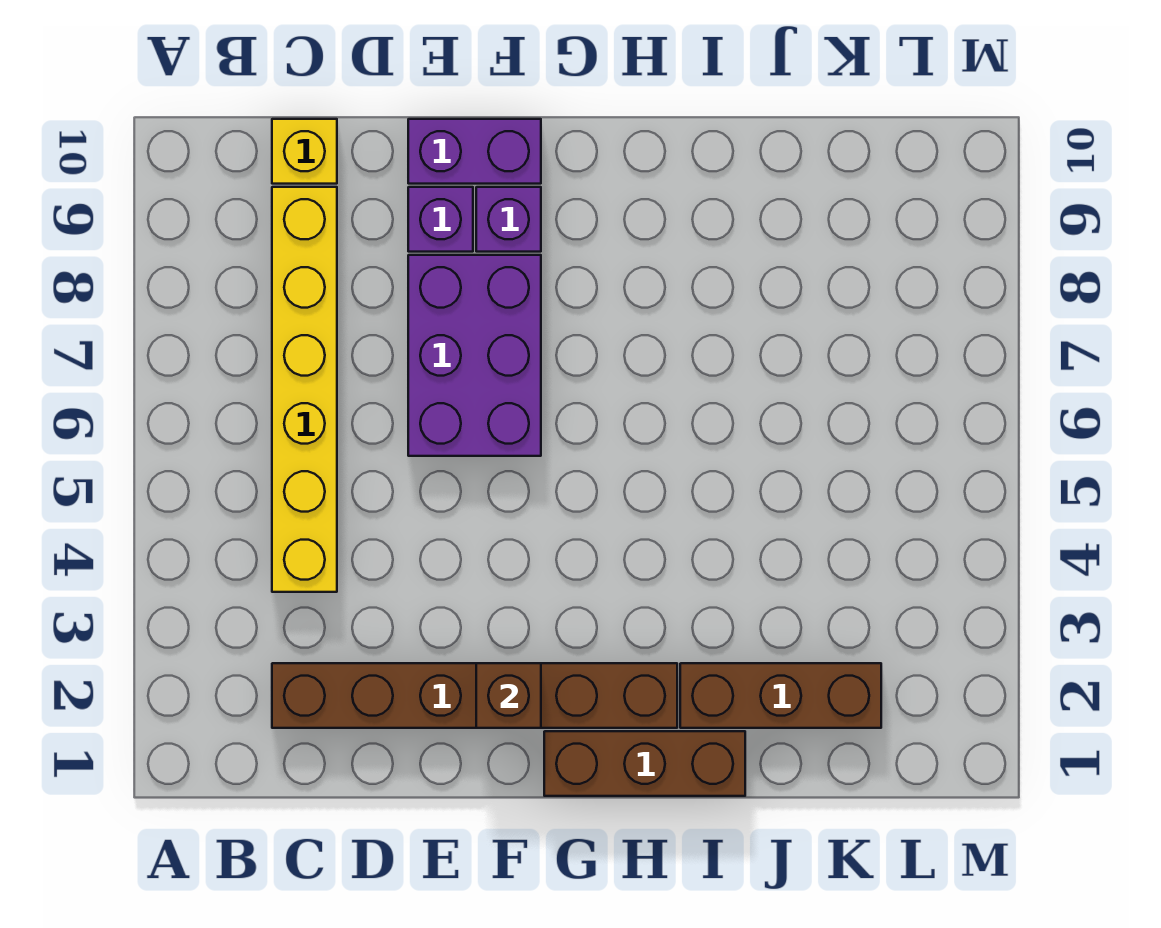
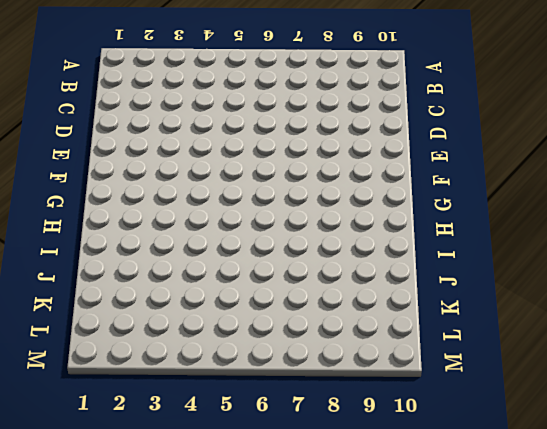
none -> brown 1x6 brick [272,663,677,728]
none -> yellow 1x6 brick [272,187,337,592]

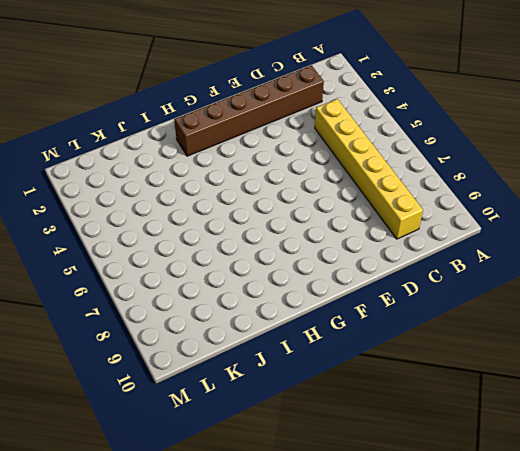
none -> yellow 1x1 brick [272,119,337,184]
none -> purple 2x3 brick [408,255,541,456]

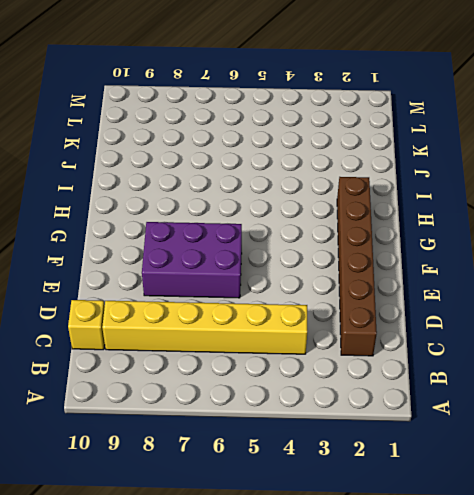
none -> purple 1x1 brick [408,187,473,252]
none -> purple 1x2 brick [408,119,541,184]

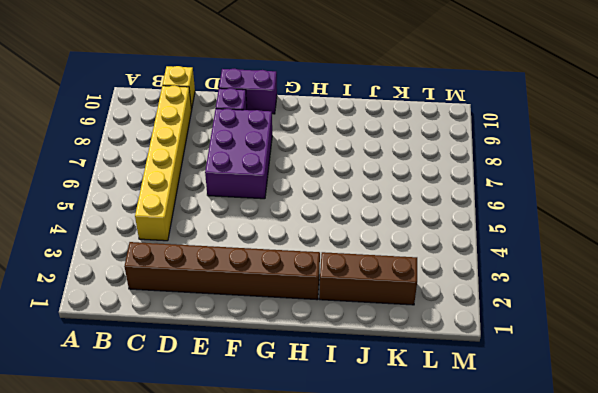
none -> purple 1x1 brick [476,187,541,252]
none -> brown 1x3 brick [544,731,745,796]

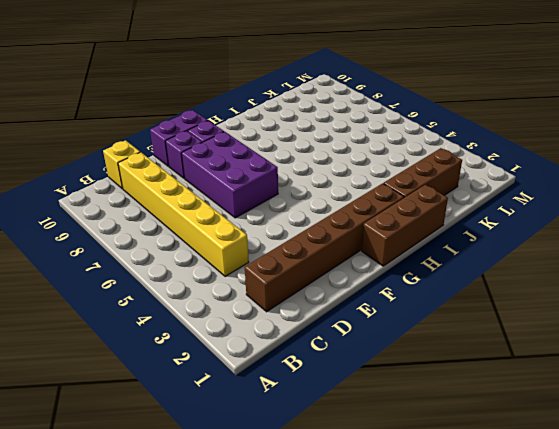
none -> brown 1x1 brick [476,663,541,728]

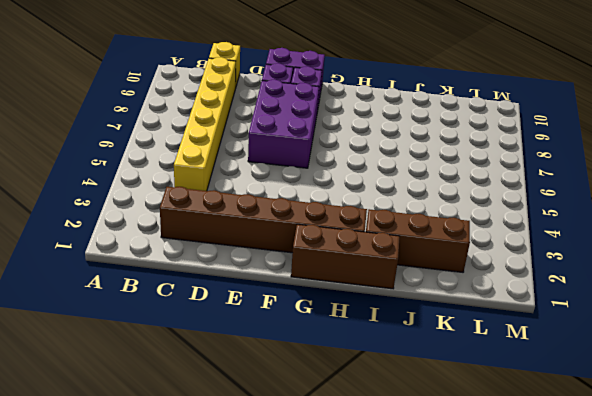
none -> brown 1x1 brick [476,663,541,728]

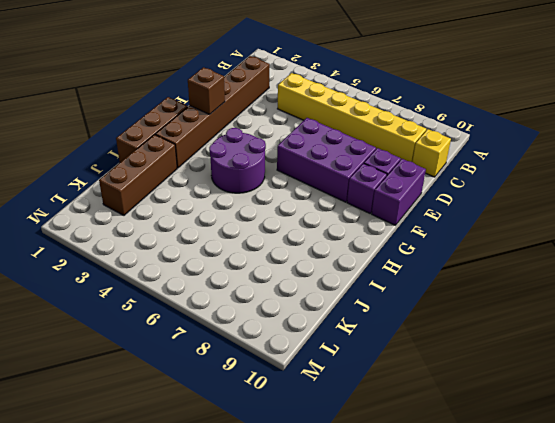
purple 2x2 round brick [209,128,266,193] -> none

